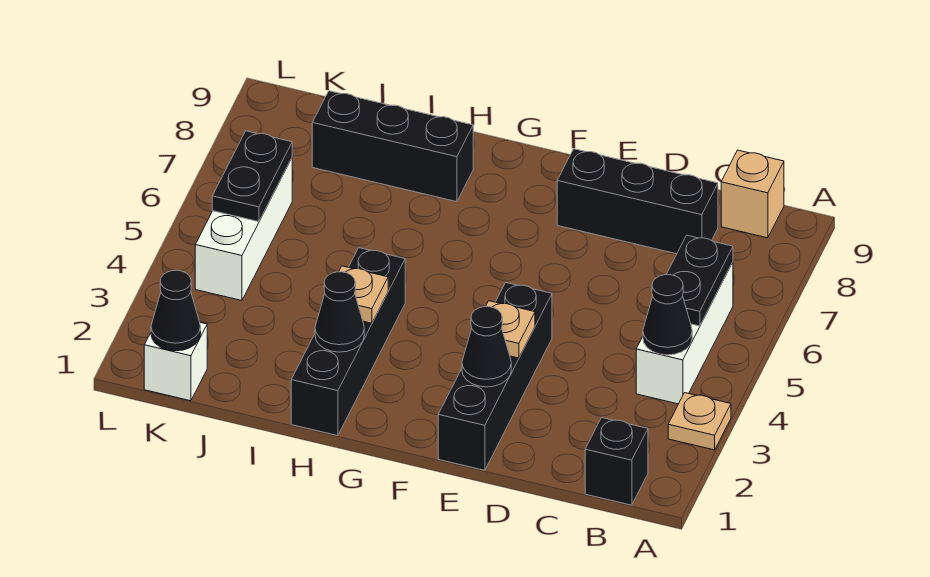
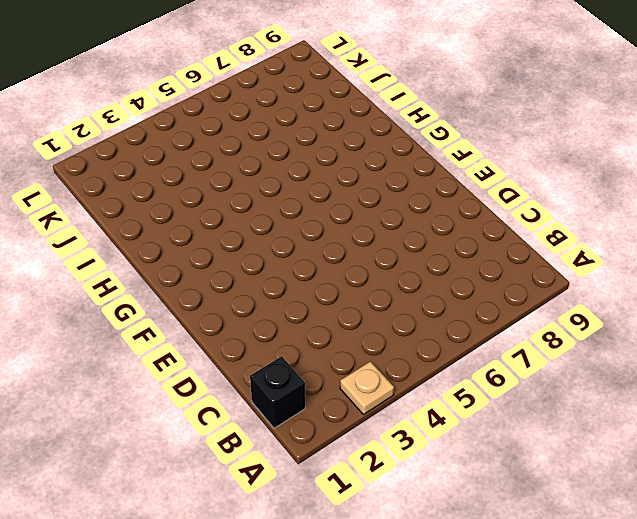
none -> white 1x3 brick [636,262,733,404]
none -> tan 1x1 brick [721,150,784,238]
none -> black 1x3 brick [557,149,718,254]

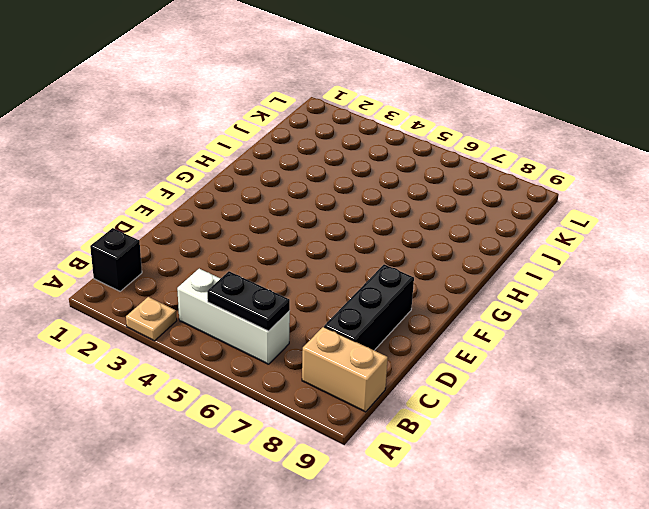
tan 1x2 brick [302,327,388,412] -> tan 1x1 brick [721,150,784,238]
none -> black 1x4 brick [438,283,552,470]
none -> black 1x4 brick [291,248,405,436]
none -> black 1x3 brick [312,91,473,202]

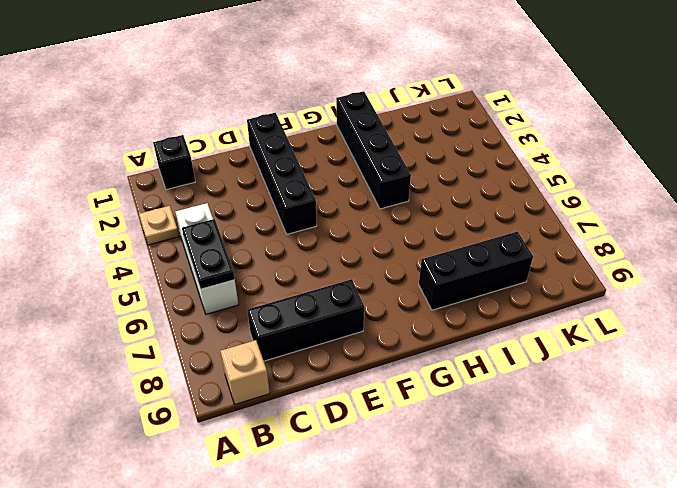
none -> white 1x1 brick [144,322,207,401]
none -> white 1x3 brick [195,158,292,301]
none -> black 1x1 cone [643,275,692,355]

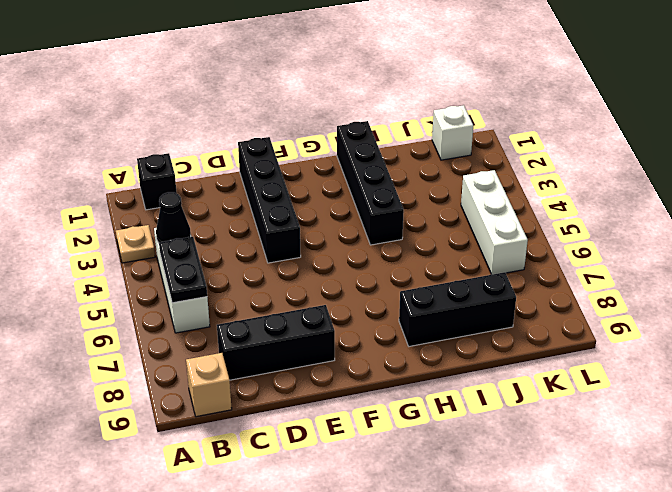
none -> black 1x1 cone [462,307,511,387]
none -> tan 1x1 plate [485,301,535,358]
none -> black 1x1 cone [315,272,364,352]

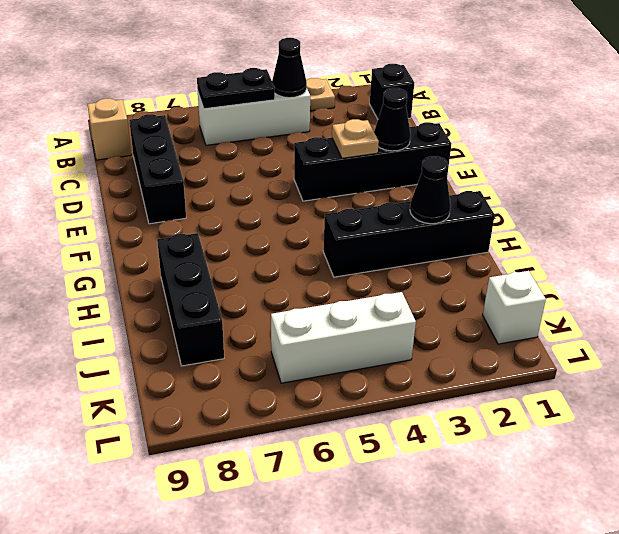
none -> tan 1x1 plate [339,266,388,323]
none -> black 1x1 cone [151,270,201,351]
none -> black 1x2 plate [212,131,292,222]

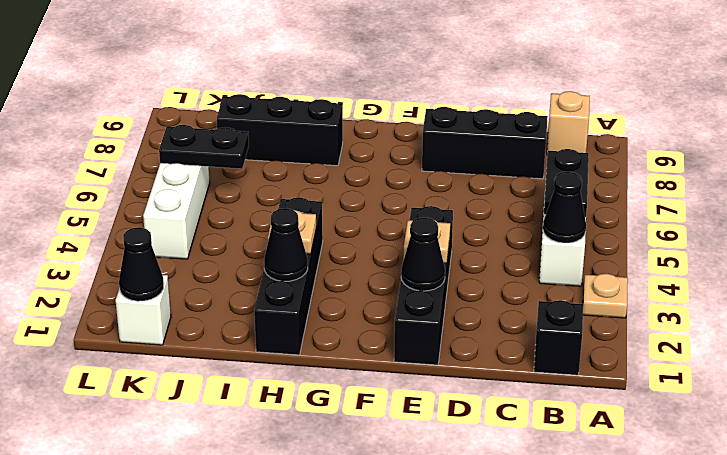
black 1x2 plate [159,125,249,169] -> black 1x2 plate turned to [212,131,292,222]

